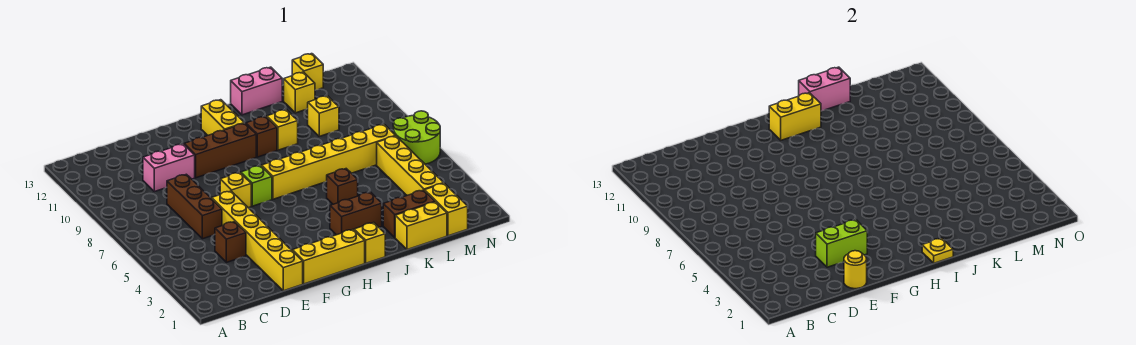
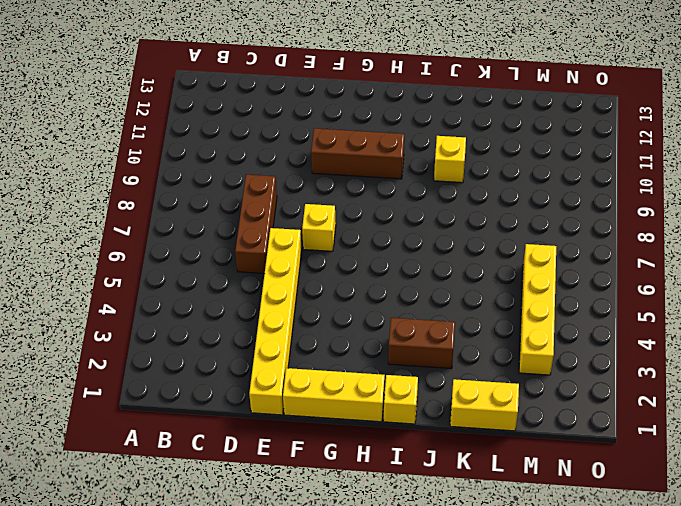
none -> brown 1x1 brick [215,222,246,262]
none -> pink 1x2 brick [143,144,195,192]
none -> lime 1x1 brick [241,166,272,206]

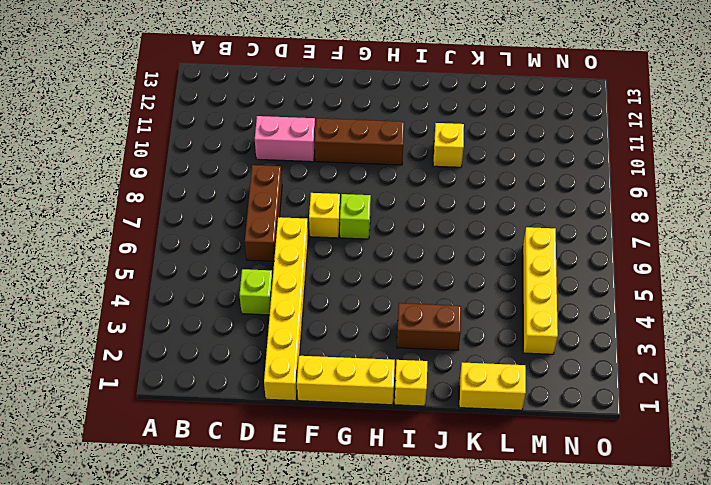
lime 1x1 brick [240,269,273,315] -> brown 1x1 brick [215,222,246,262]
none -> yellow 1x6 brick [261,124,395,199]
none -> yellow 1x2 brick [201,100,244,135]
none -> brown 1x1 brick [246,116,277,157]

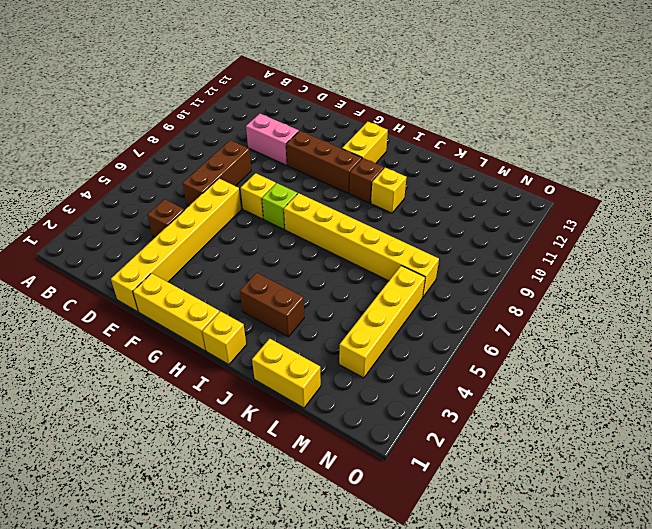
none -> brown 1x1 brick [327,169,358,204]
none -> pink 1x2 brick [231,67,282,115]
none -> brown 1x2 brick [383,190,435,238]

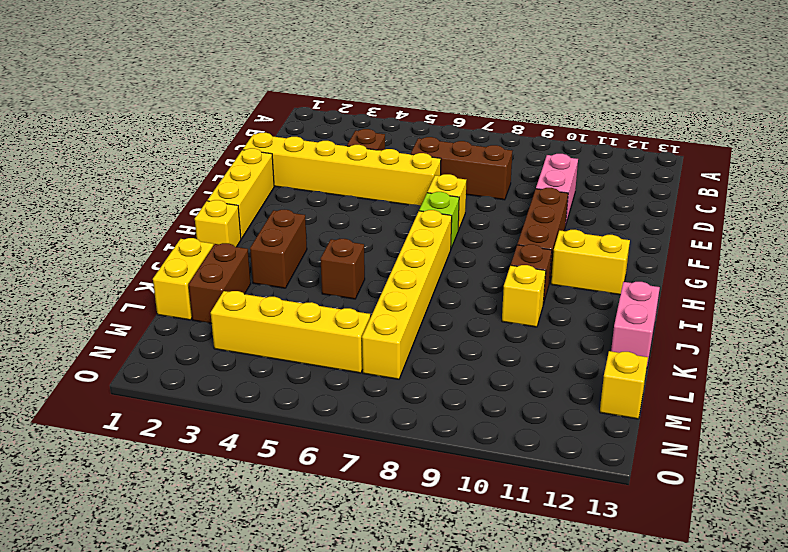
none -> yellow 1x1 brick [308,96,339,136]
none -> yellow 1x1 brick [284,72,315,113]
none -> yellow 1x2 brick [425,183,468,236]

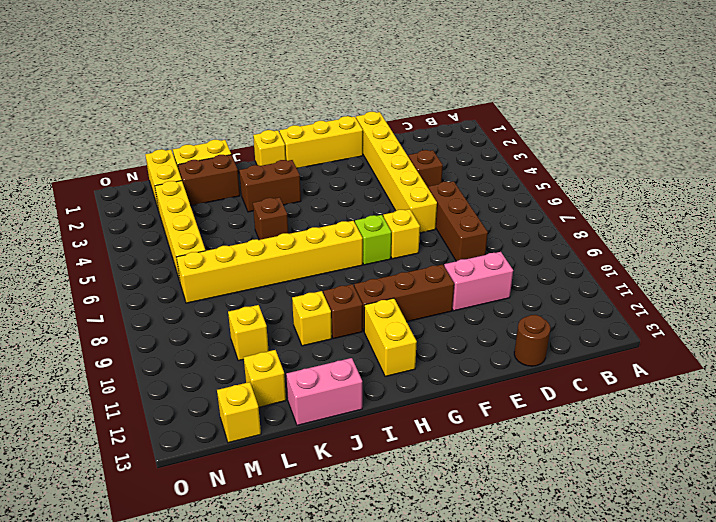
brown 1x1 round brick [514,315,550,366] -> none
none -> lime 2x2 round brick [393,111,440,164]
none -> yellow 1x1 round brick [844,251,867,289]
none -> lime 1x2 brick [816,220,867,267]

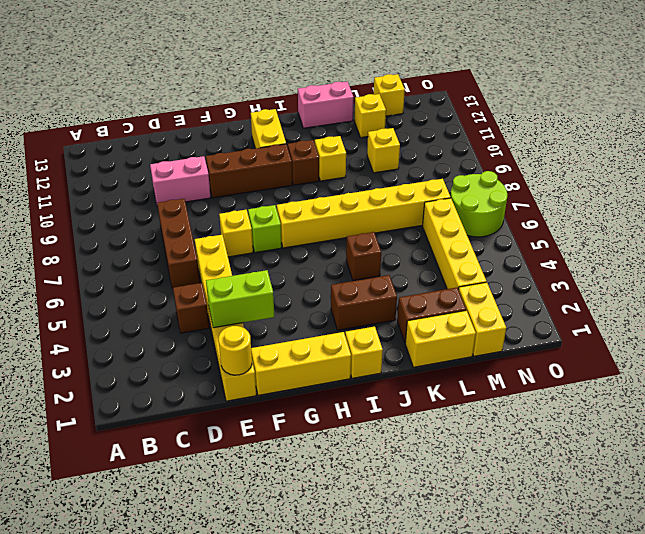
none -> yellow 1x2 brick [769,93,821,140]
none -> yellow 1x1 plate [922,238,953,263]
none -> pink 1x2 brick [799,67,850,111]

